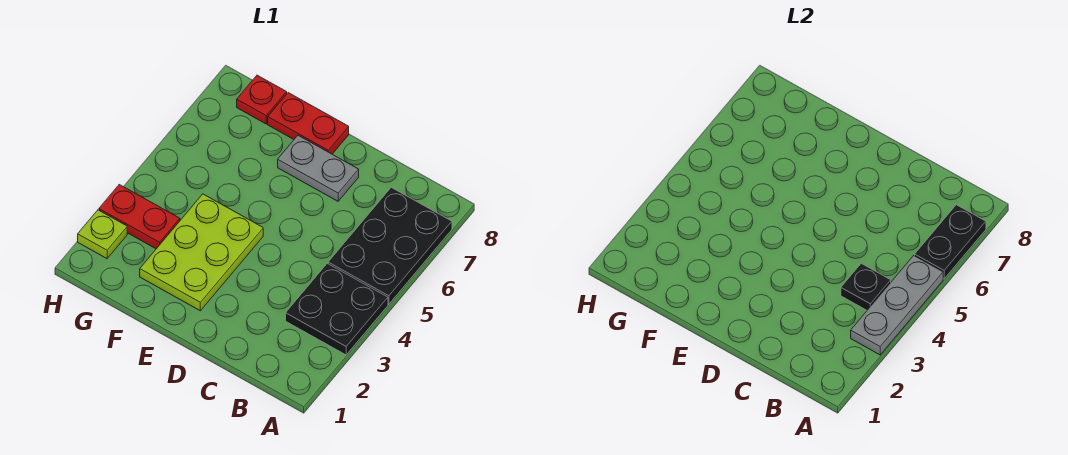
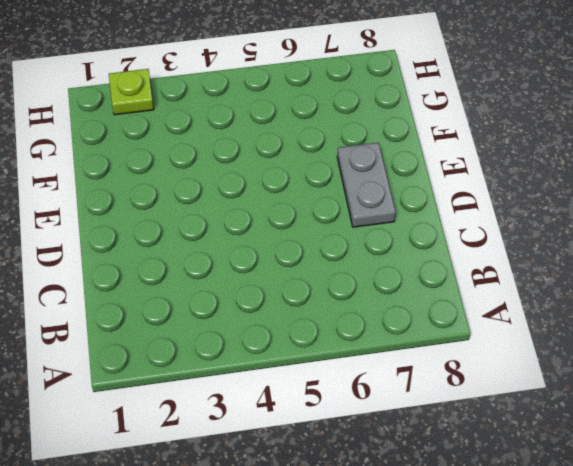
none -> black 2x2 plate [286,263,388,355]
none -> black 2x3 plate [328,187,452,304]

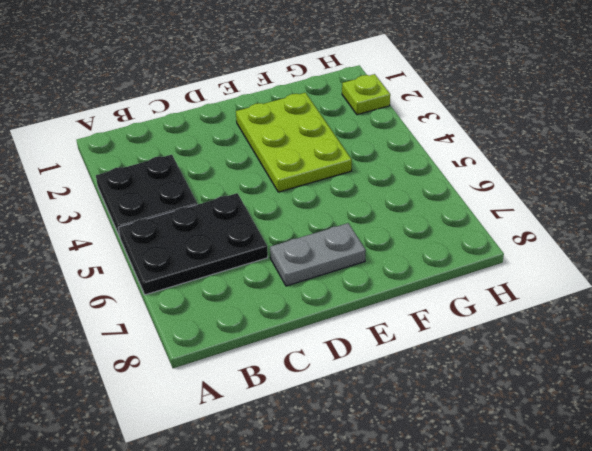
black 2x3 plate [118,193,268,295] -> black 2x3 plate turned to [328,187,452,304]
none -> red 1x2 plate [268,93,349,154]
none -> red 1x2 plate [99,185,180,249]

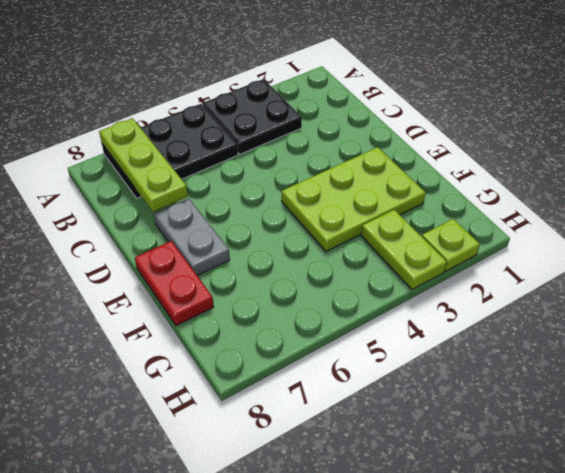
lime 1x3 plate [99,118,188,212] -> black 1x2 plate [915,205,986,279]
lime 1x2 plate [361,210,447,290] -> red 1x2 plate [99,185,180,249]
none -> red 1x1 plate [237,75,287,124]
none -> grey 1x3 plate [851,255,943,355]

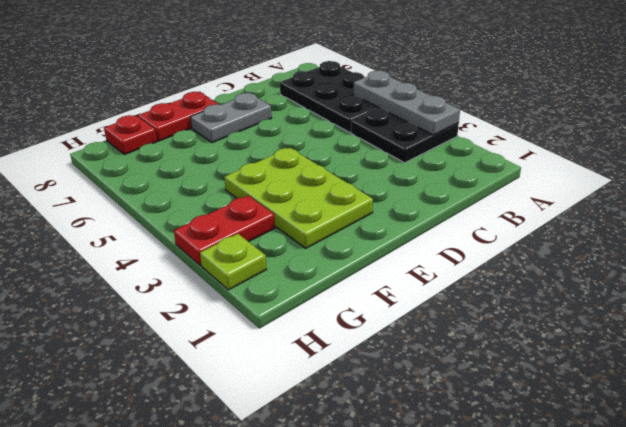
none -> black 1x2 plate [915,205,986,279]
none -> black 1x1 plate [841,263,891,310]

